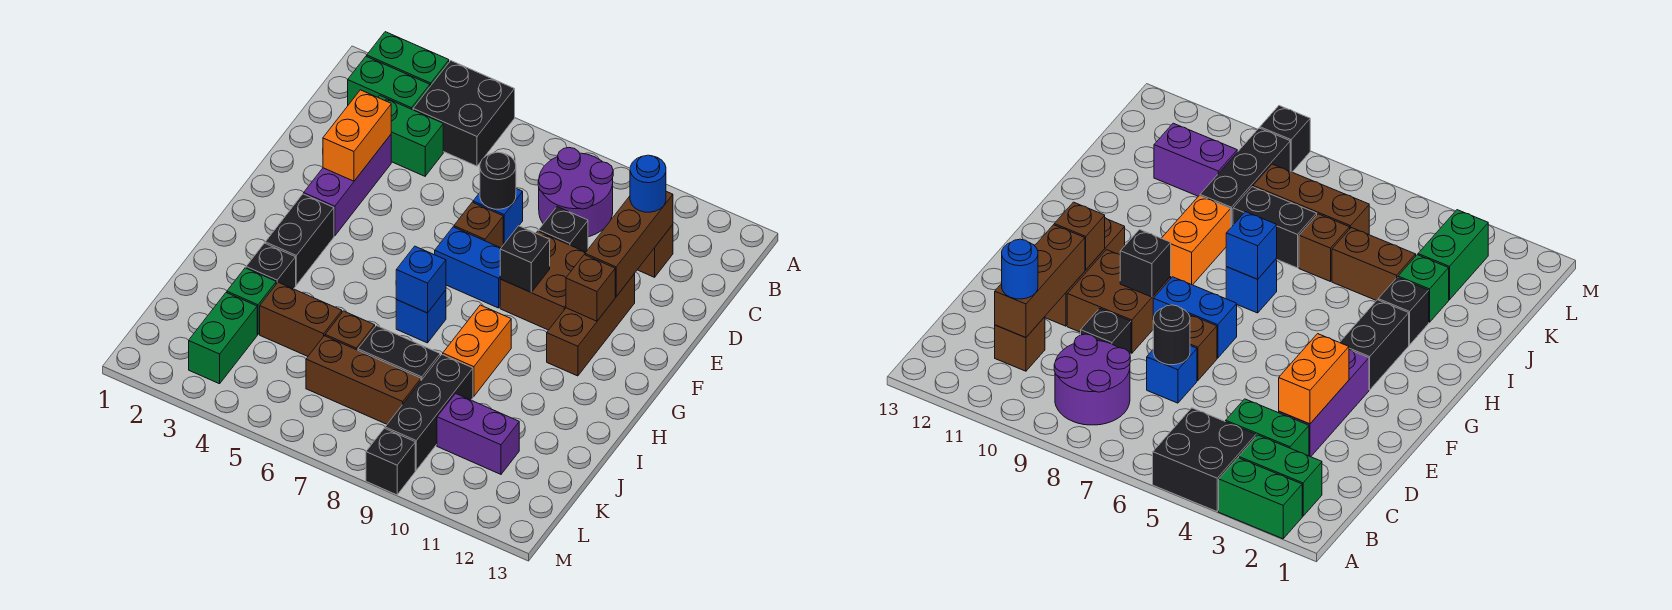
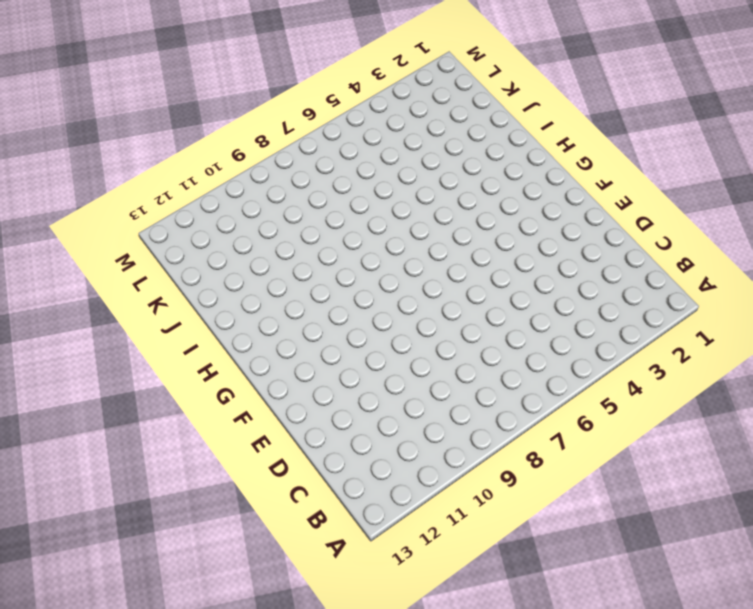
none -> green 1x2 brick [367,32,449,86]
none -> black 2x2 brick [413,61,515,166]
none -> green 1x2 brick [348,56,430,110]
none -> purple 2x2 round brick [538,148,613,237]

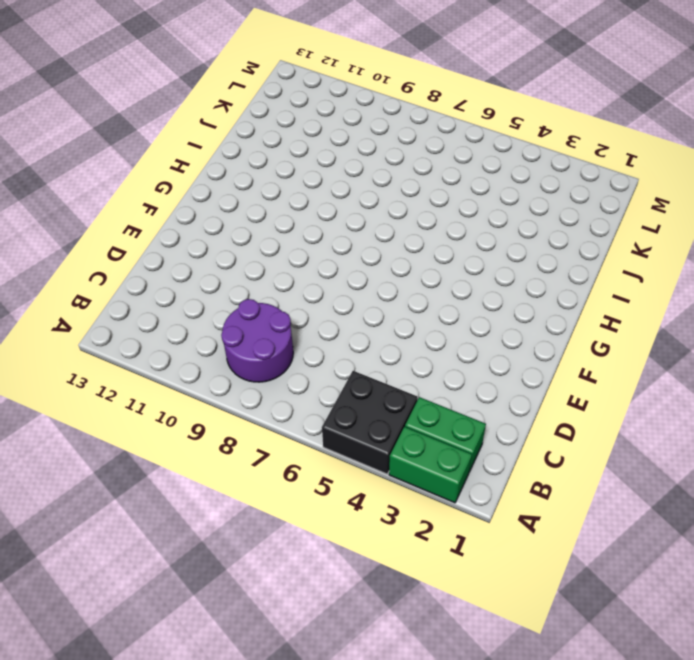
none -> green 1x2 brick [378,95,443,176]
none -> brown 1x1 brick [638,225,673,277]
none -> purple 1x3 brick [304,135,391,236]
none -> blue 1x1 brick [473,189,523,244]

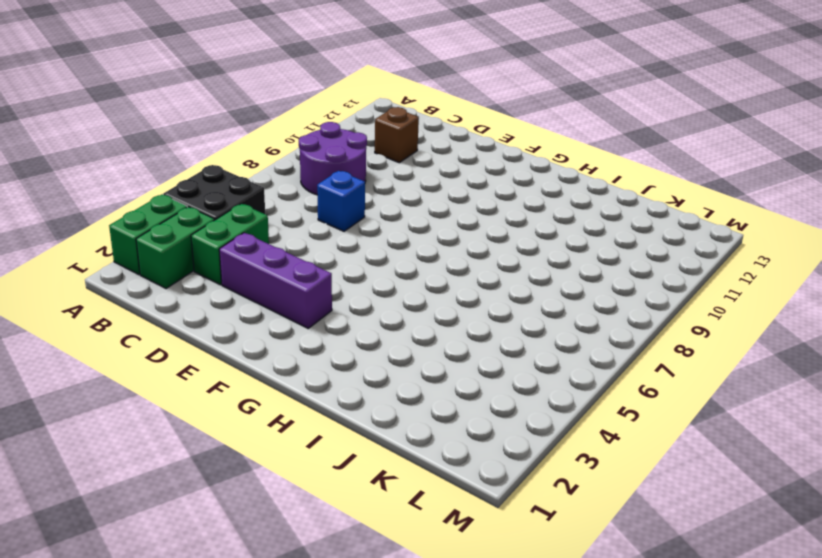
none -> black 1x1 brick [539,207,588,252]
none -> brown 1x1 brick [454,202,503,248]
none -> brown 2x2 brick [500,231,586,330]
none -> brown 1x3 brick [547,274,635,376]

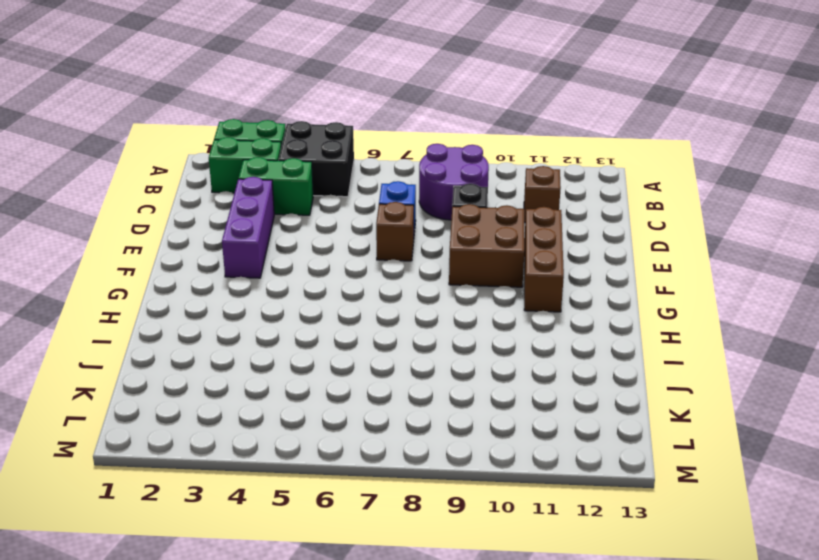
none -> blue 1x2 brick [435,227,501,308]
none -> black 1x2 brick [265,194,334,285]
none -> blue 1x1 brick [396,290,446,343]
none -> orange 1x2 brick [443,305,511,396]

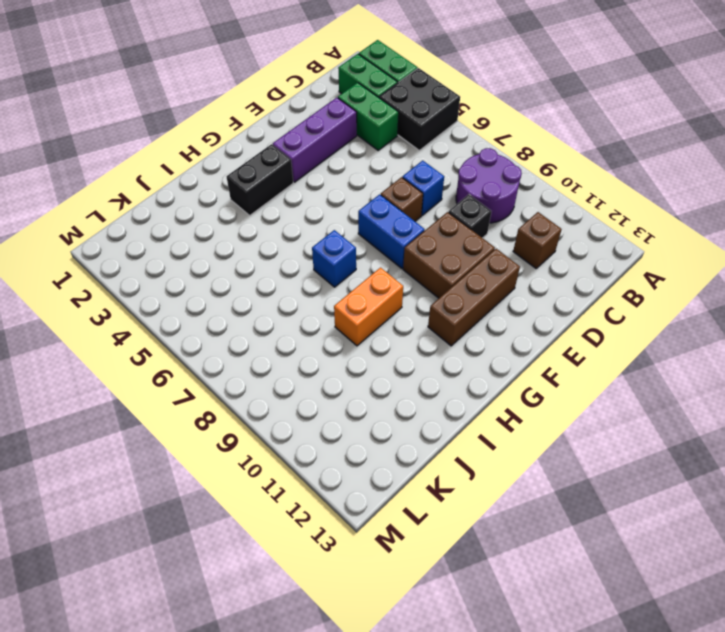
none -> black 1x1 brick [246,243,296,289]
none -> green 1x1 brick [227,268,276,334]
none -> brown 1x2 brick [260,282,342,356]
none -> brown 1x1 brick [325,311,375,350]

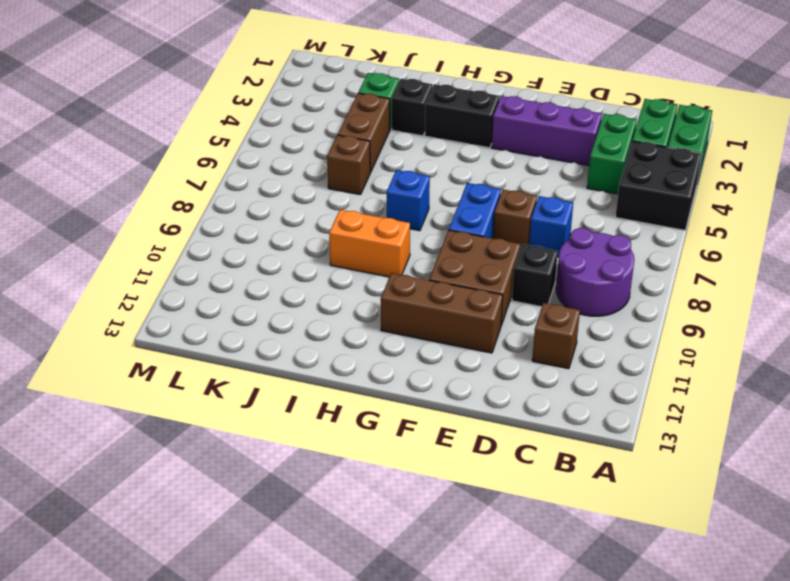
none -> black 1x2 brick [358,326,440,380]
none -> black 1x3 brick [385,354,473,470]
none -> green 1x2 brick [189,293,257,384]
none -> brown 1x3 brick [306,336,421,424]

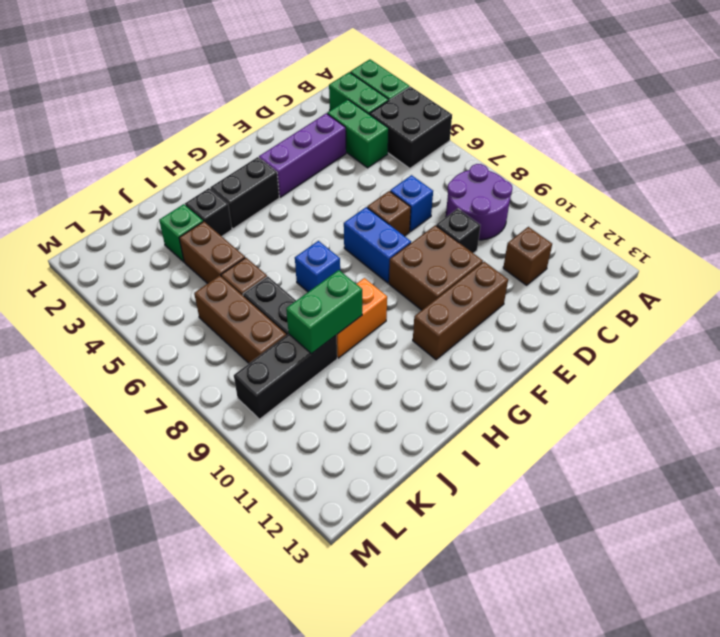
green 1x2 brick [286,270,362,354] -> green 1x2 brick moved to [189,293,257,384]
none -> purple 1x2 brick [437,394,519,474]
none -> black 1x1 brick [366,428,415,495]
none -> brown 1x3 brick [585,192,673,296]
none -> orange 1x2 brick [323,90,391,181]

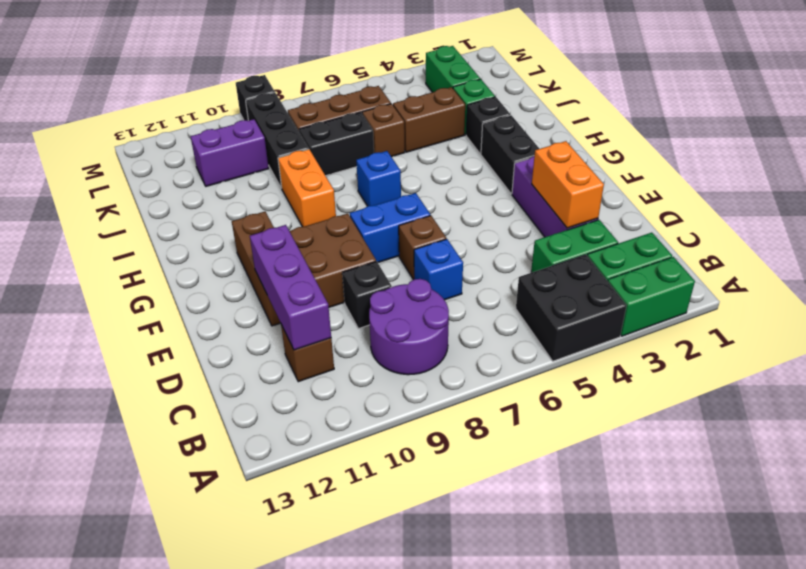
purple 1x3 brick [250,225,331,350] -> brown 1x3 brick [585,192,673,296]
none -> black 1x1 round brick [480,152,516,209]
none -> black 1x1 brick [500,226,550,292]
none -> brown 1x1 brick [566,255,615,321]
none -> blue 1x1 brick [396,246,446,313]

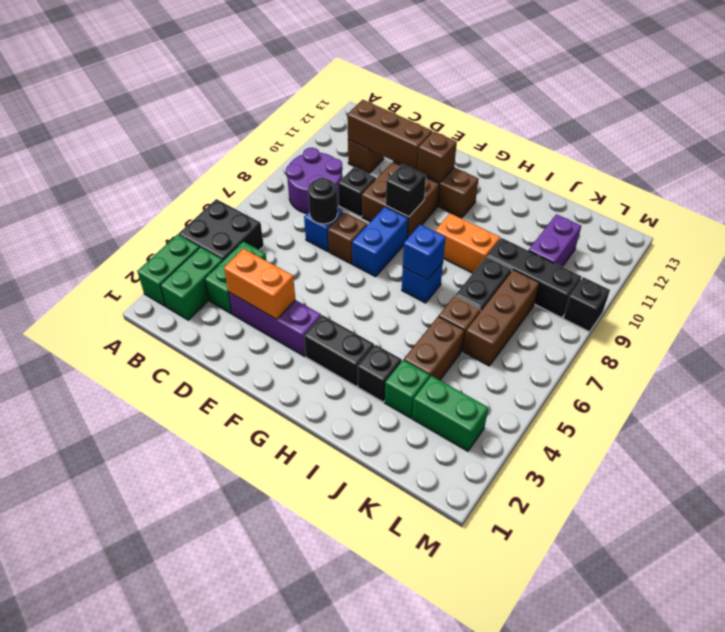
none -> blue 1x1 round brick [630,155,666,212]

